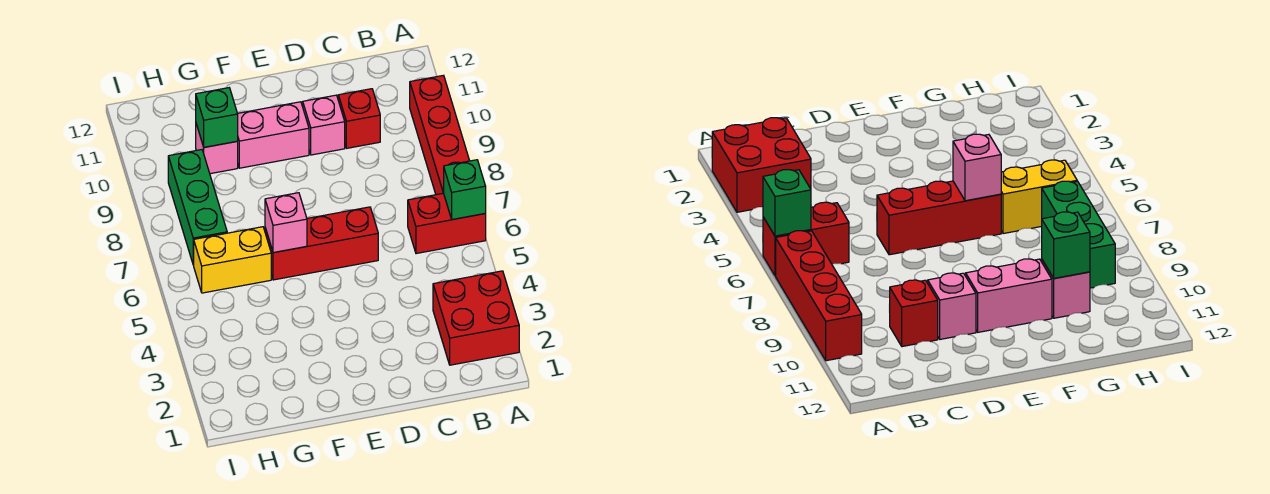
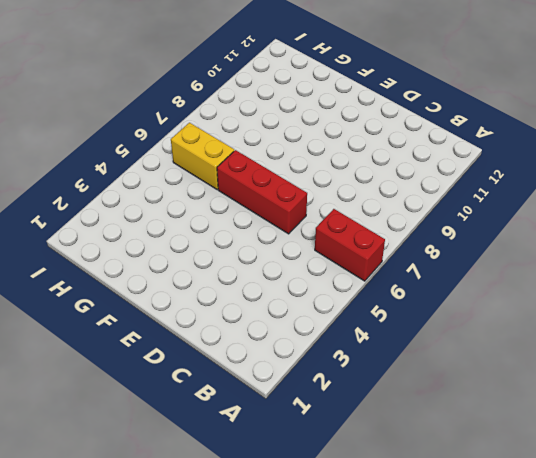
none -> red 2x2 brick [433,271,519,365]
none -> red 1x4 brick [410,75,470,195]
none -> red 1x1 brick [338,89,380,148]

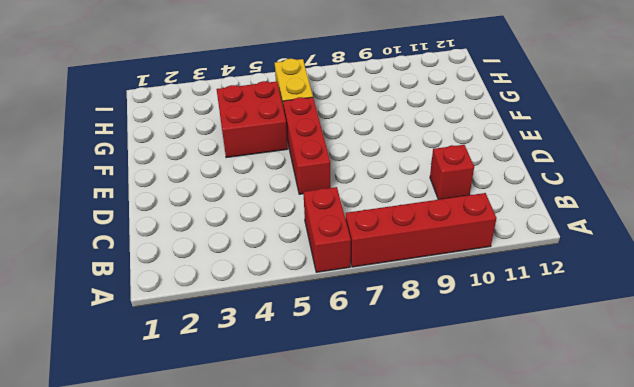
red 2x2 brick [217,81,288,158] -> red 2x2 brick moved to [433,271,519,365]
none -> pink 1x1 brick [303,95,345,155]
none -> pink 1x2 brick [237,102,309,168]
none -> pink 1x1 brick [196,124,238,174]

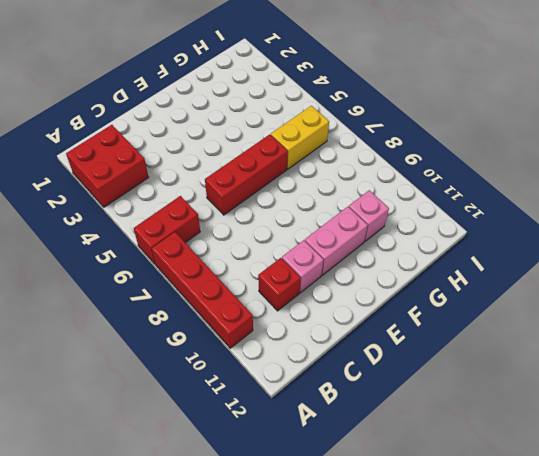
none -> green 1x3 brick [168,150,227,265]
none -> green 1x1 brick [444,160,486,220]
none -> pink 1x1 brick [265,193,307,253]

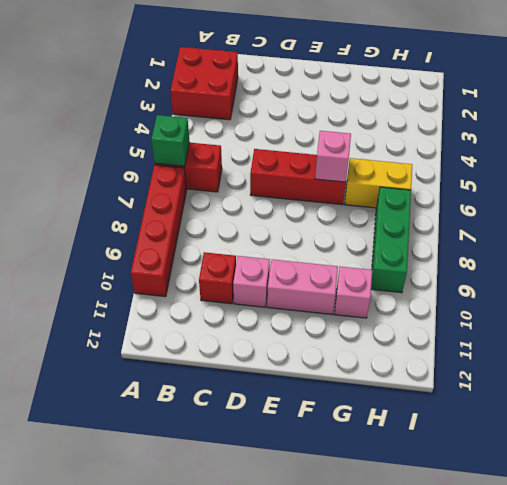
none -> green 1x1 brick [196,88,238,147]

